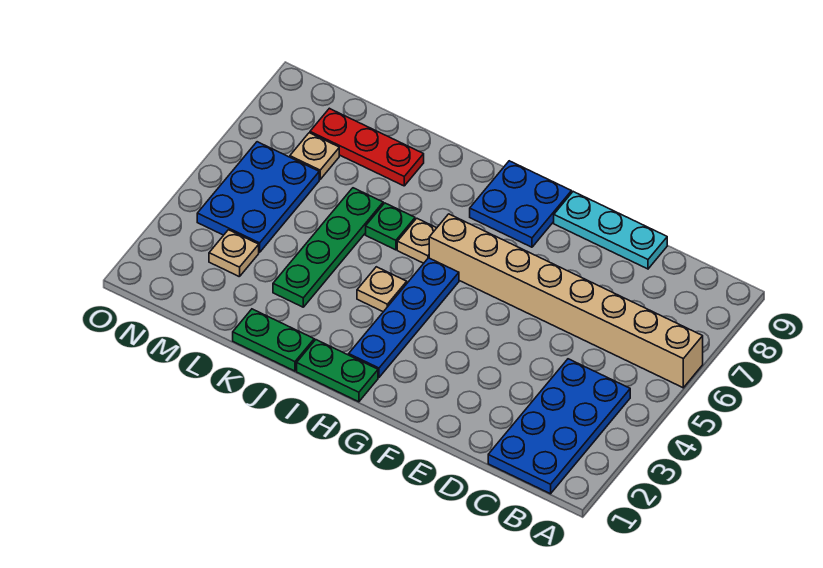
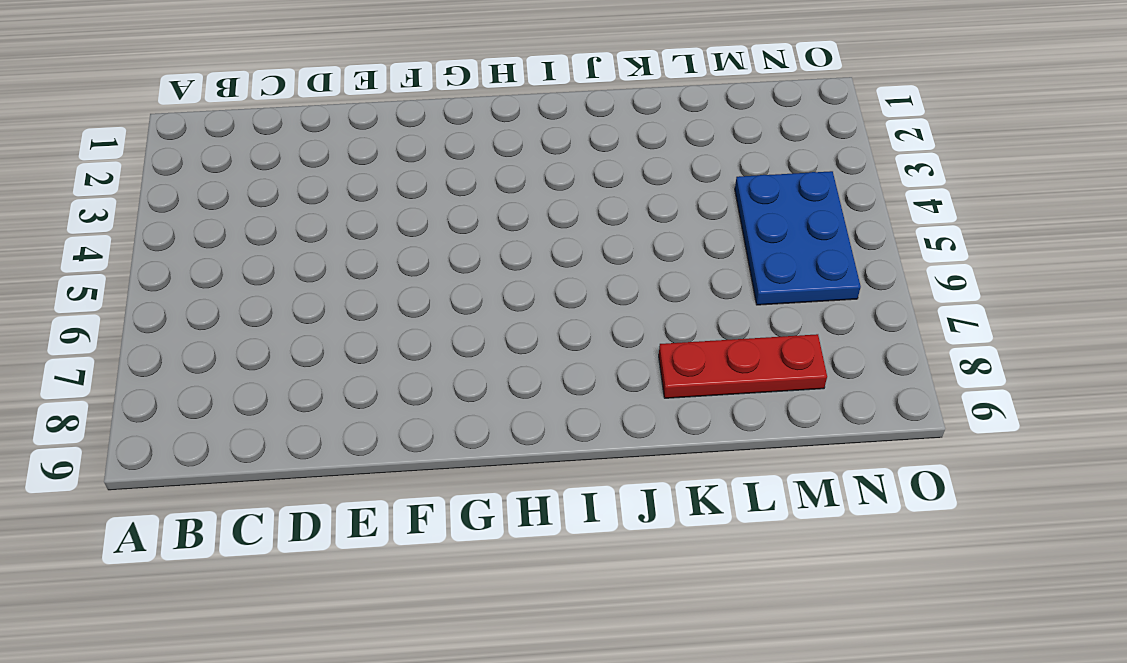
none -> tan 1x8 brick [429,214,703,388]
none -> blue 2x4 plate [488,359,630,494]
none -> cyan 1x3 plate [554,192,667,269]

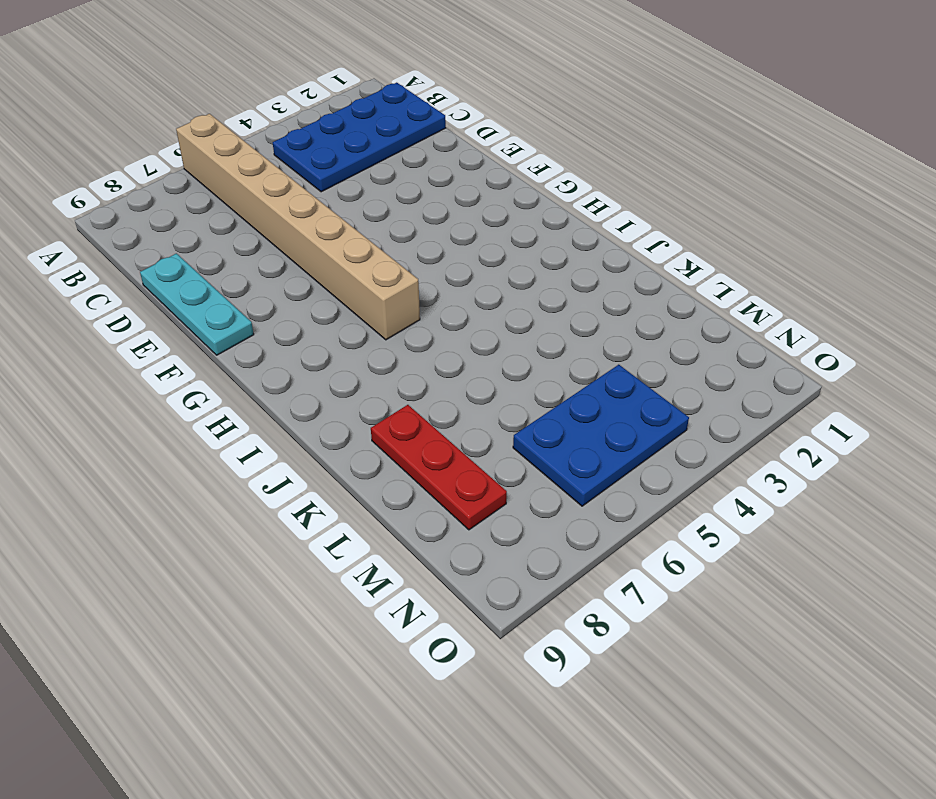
none -> blue 2x2 plate [470,161,572,247]
none -> green 1x2 plate [297,340,378,402]
none -> blue 1x4 plate [349,258,459,377]

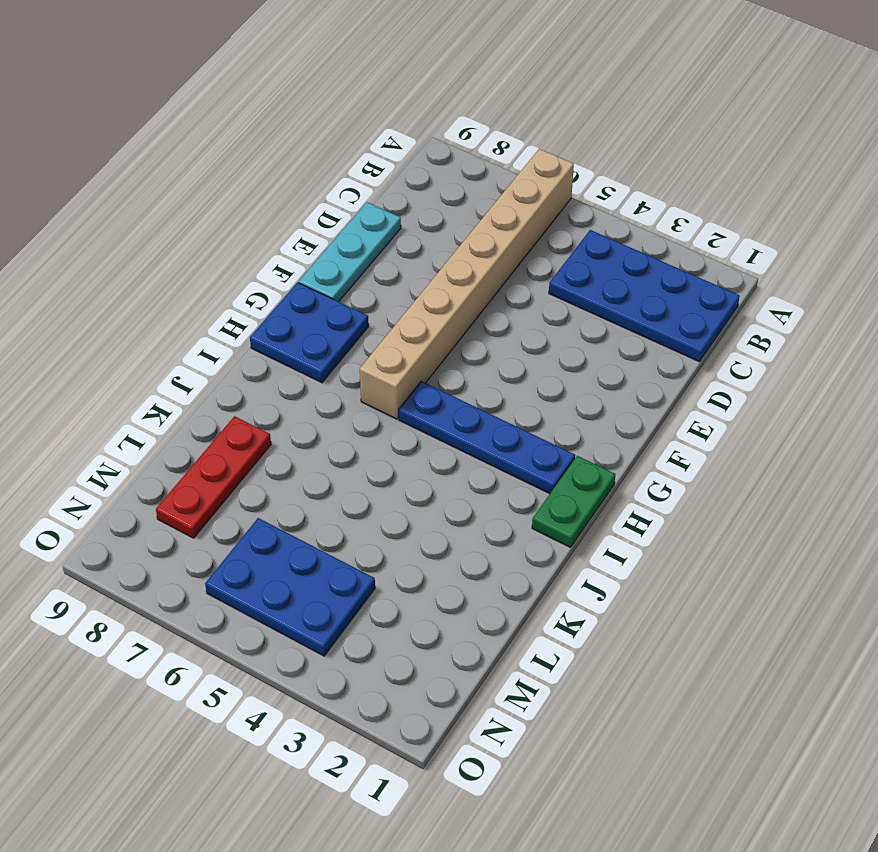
none -> tan 1x1 plate [357,267,407,312]
none -> tan 1x1 plate [397,218,436,263]
none -> green 1x2 plate [233,309,314,371]

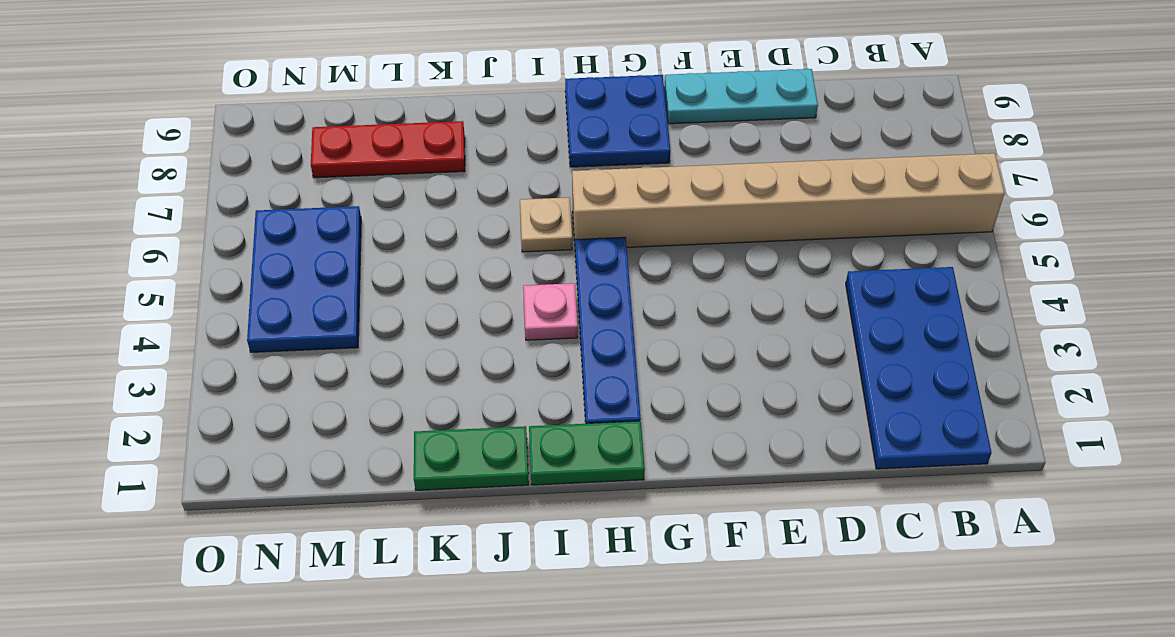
pink 1x1 plate [523,283,578,340] -> tan 1x1 plate [357,267,407,312]
none -> green 1x1 plate [366,203,415,250]
none -> green 1x4 plate [273,188,383,307]
none -> tan 1x1 plate [209,230,259,277]

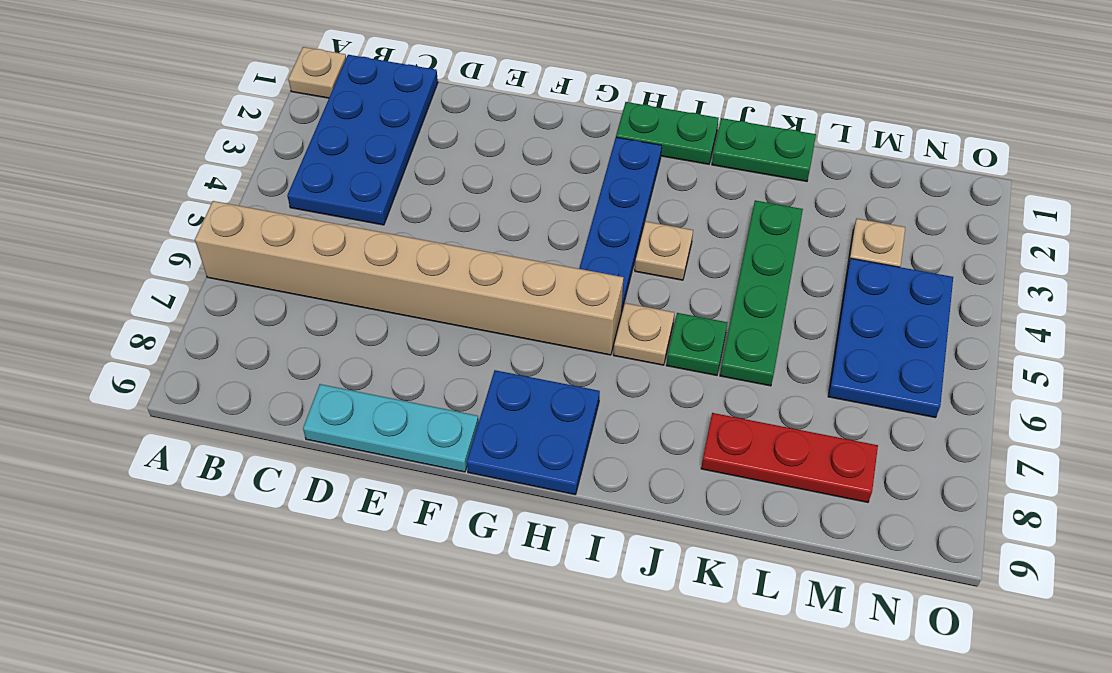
tan 1x1 plate [288,47,346,98] -> tan 1x1 plate moved to [290,133,339,179]

